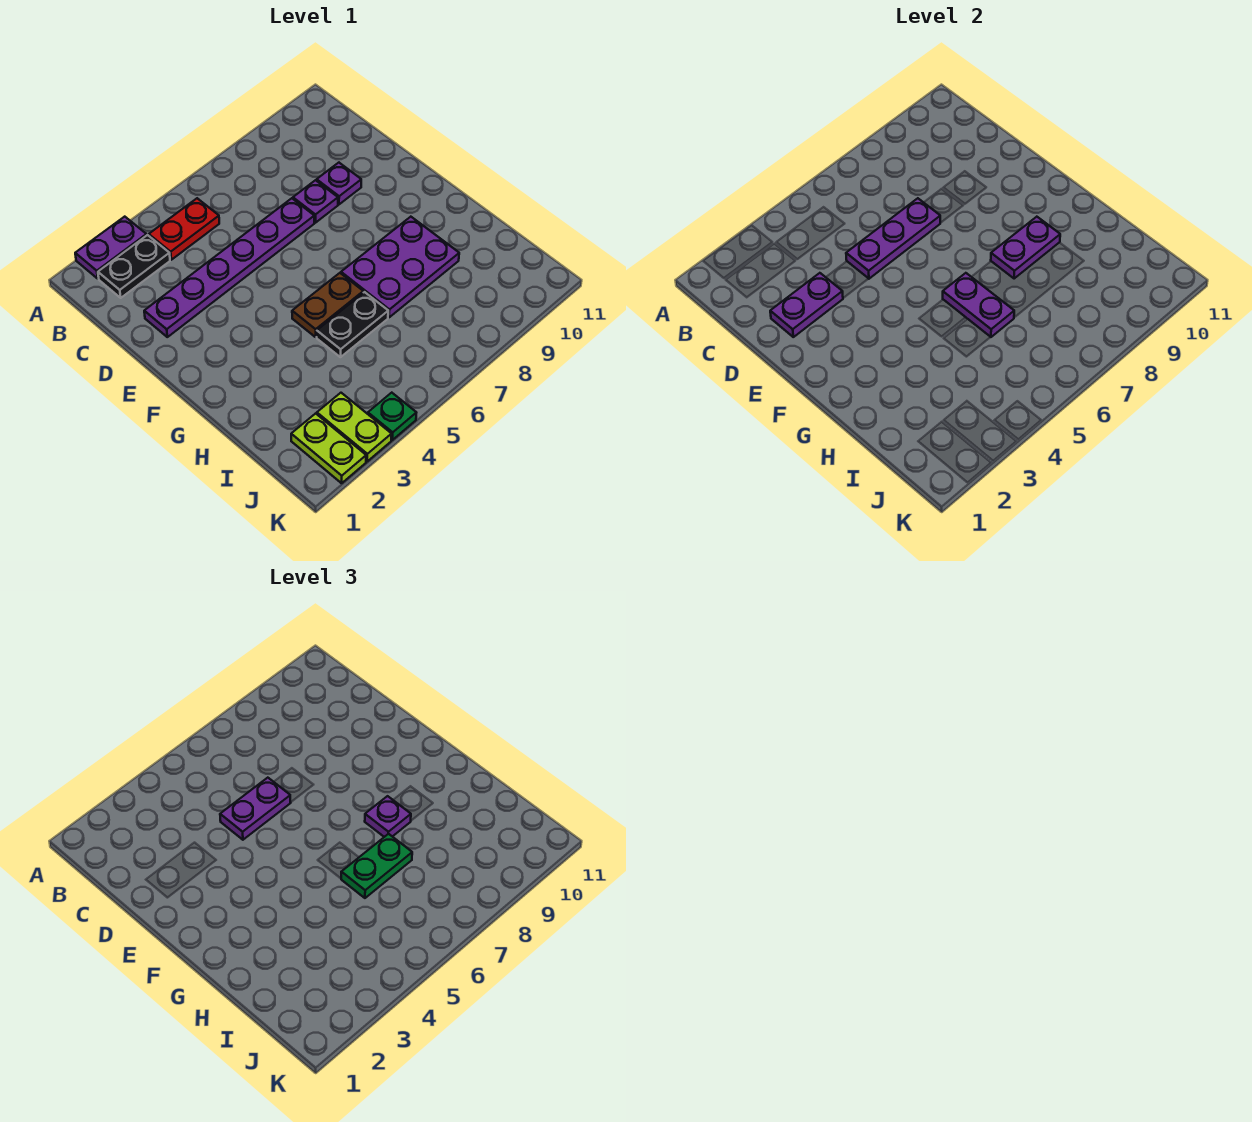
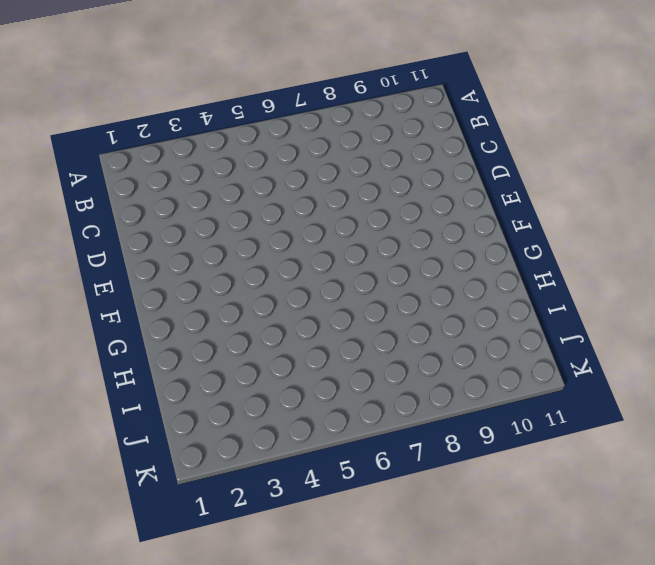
none -> purple 1x2 plate [75,217,147,279]
none -> black 1x2 plate [98,235,170,298]
none -> red 1x2 plate [149,198,219,260]

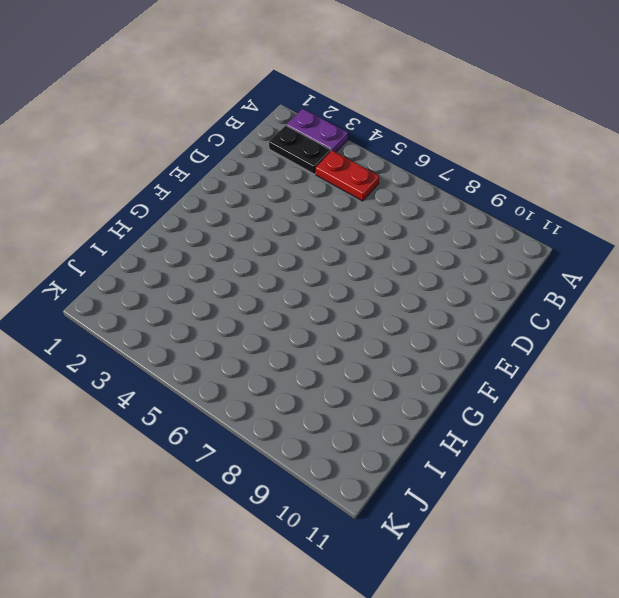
none -> purple 1x6 plate [144,198,314,337]
none -> purple 1x1 plate [293,180,338,223]
none -> purple 1x1 plate [317,163,361,204]

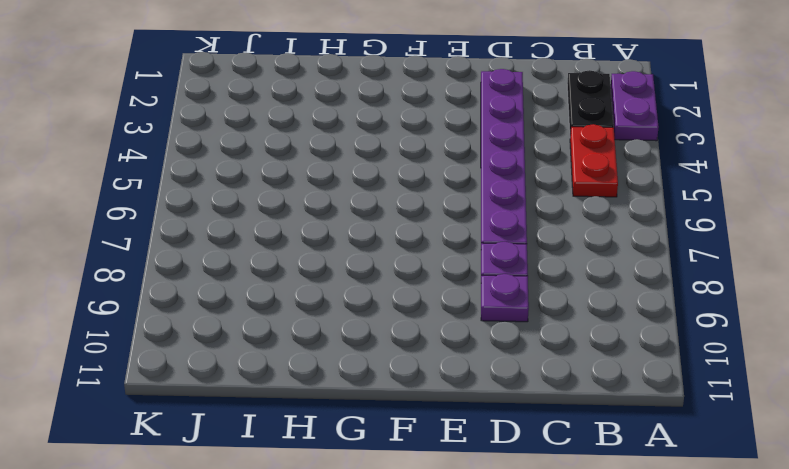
none -> brown 1x2 plate [292,273,363,337]
none -> purple 2x3 plate [341,217,459,317]
none -> black 1x2 plate [317,292,388,357]

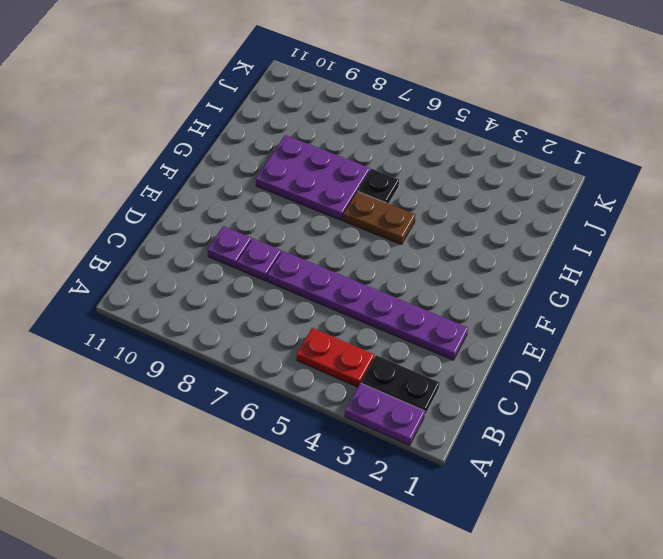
black 1x1 plate [358,169,399,204] -> black 1x2 plate [317,292,388,357]
none -> lime 1x2 plate [291,413,366,483]
none -> lime 1x2 plate [317,393,392,461]
none -> green 1x1 plate [368,393,416,440]

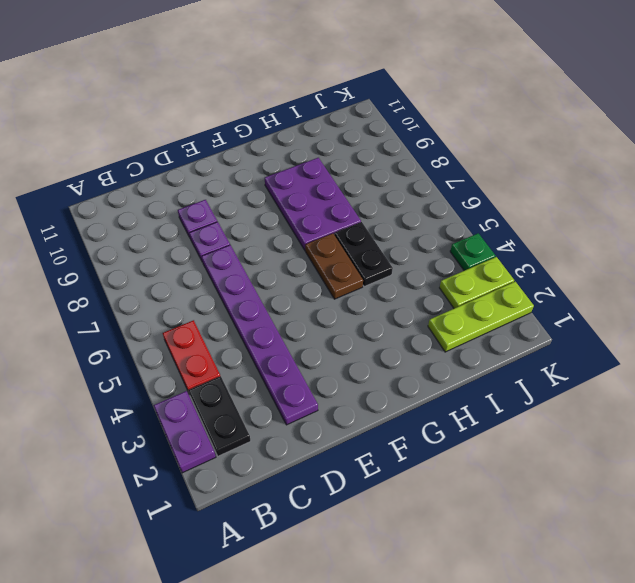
lime 1x3 plate [428,282,534,352] -> lime 1x2 plate [291,413,366,483]
none -> purple 1x2 plate [770,273,843,337]
none -> purple 1x3 plate [846,198,940,279]
none -> purple 1x2 plate [943,273,1014,337]

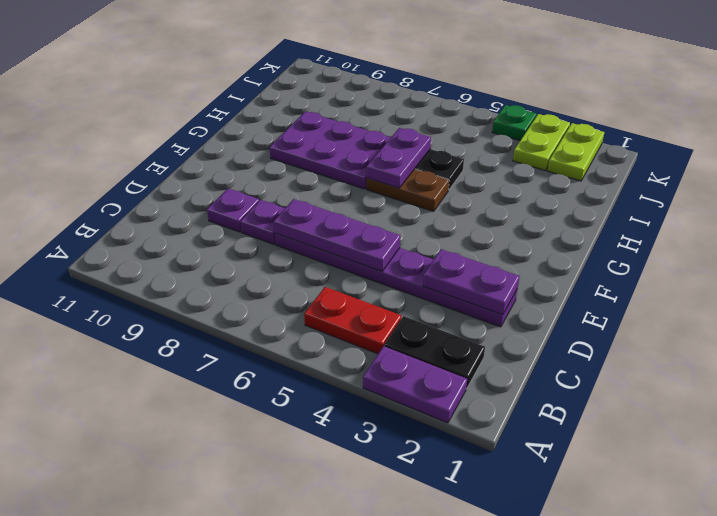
none -> purple 1x2 plate [991,217,1060,278]
none -> purple 1x2 plate [220,778,291,840]
none -> purple 1x1 plate [365,796,411,837]

